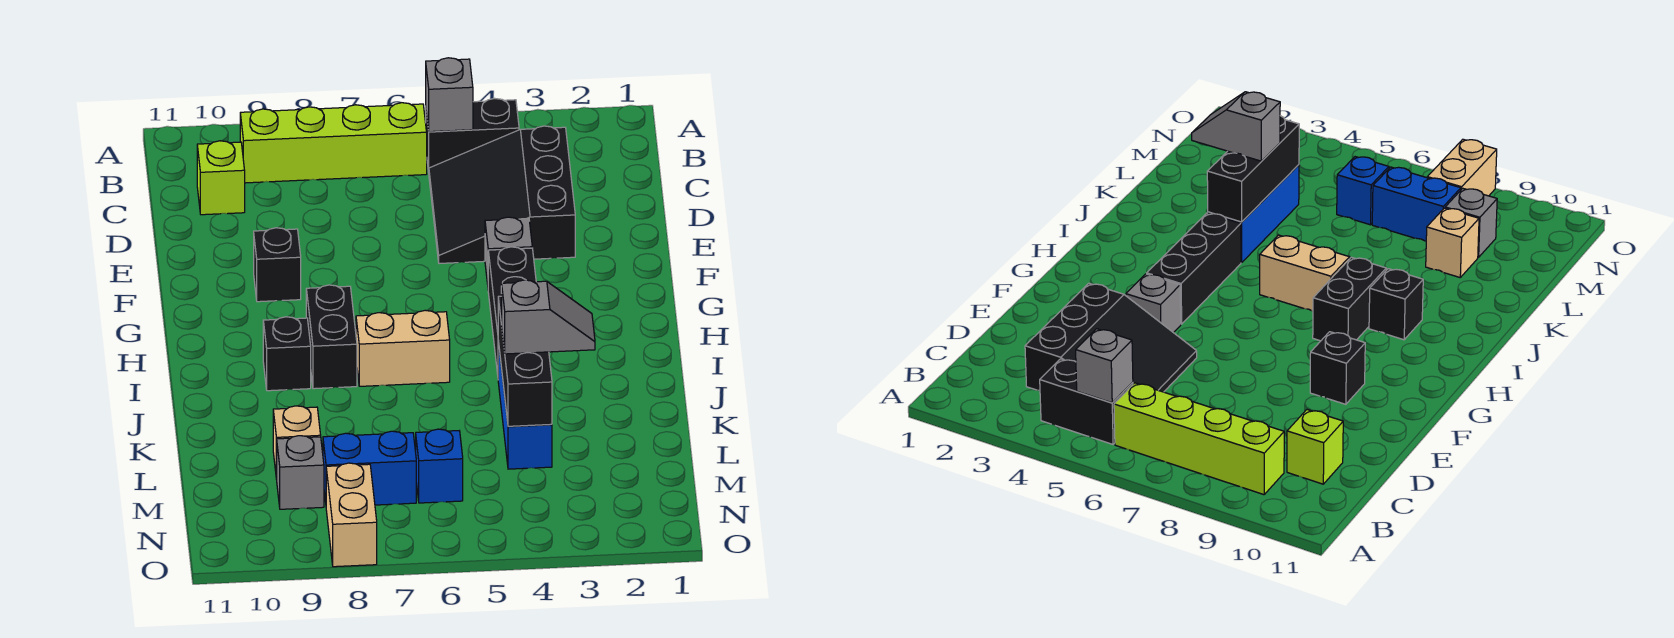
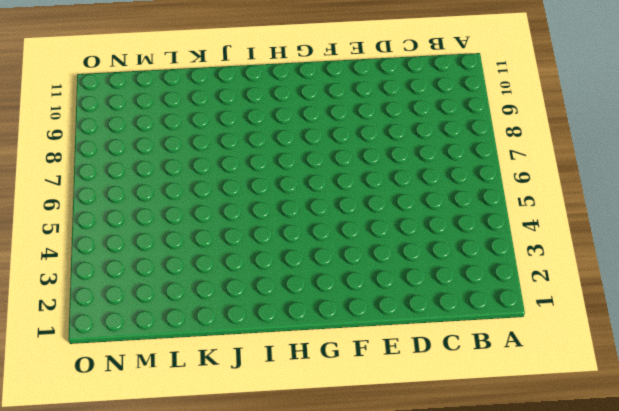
none -> black 1x2 brick [426,98,519,172]
none -> lime 1x4 brick [240,103,427,183]
none -> black 3x3 slope [429,126,575,263]

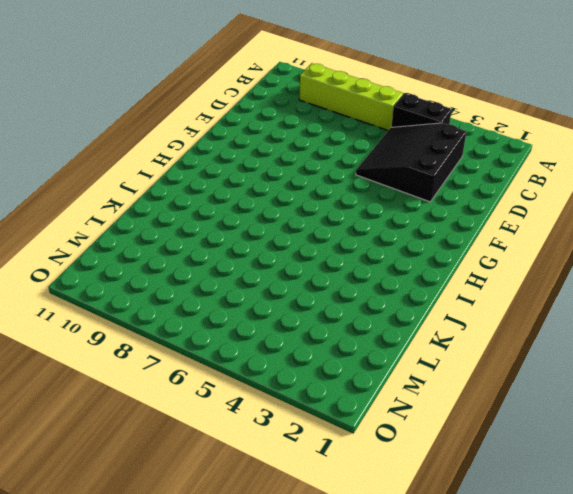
none -> lime 1x1 brick [197,141,245,215]
none -> grey 1x1 brick [485,217,532,284]
none -> black 1x1 brick [254,228,301,302]

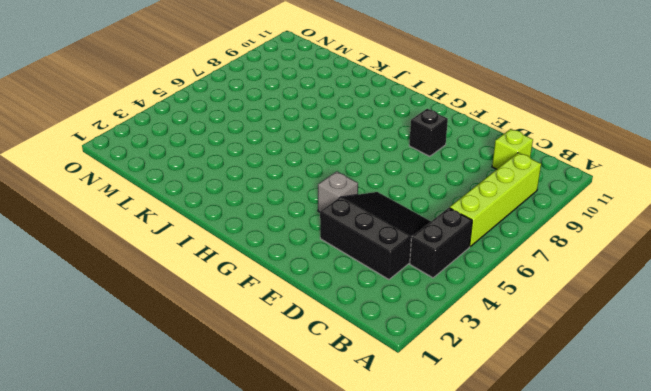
none -> black 1x3 brick [488,247,536,374]
none -> black 1x2 brick [306,285,357,389]
none -> tan 1x2 brick [356,310,450,386]

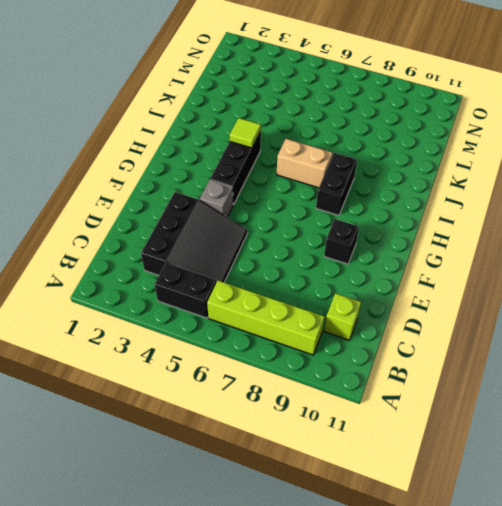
lime 1x1 tile [229,118,261,148] -> none
none -> black 1x1 brick [263,317,311,391]
none -> blue 1x3 brick [498,341,552,469]
none -> tan 1x1 brick [273,406,321,479]

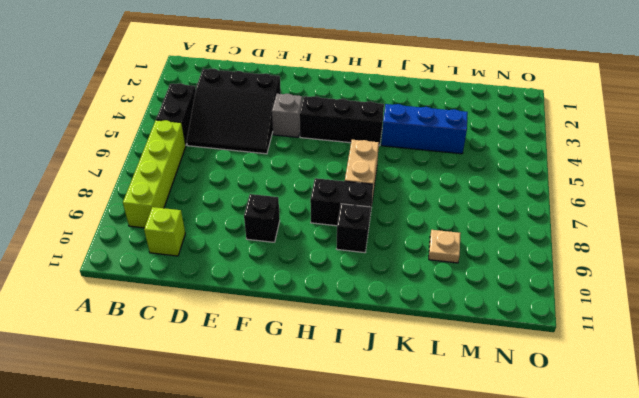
tan 1x1 plate [429,230,461,263] -> tan 1x1 brick [273,406,321,479]
none -> blue 1x1 brick [416,429,463,503]
none -> blue 1x2 brick [323,431,416,505]
none -> grey 1x1 brick [277,436,324,509]

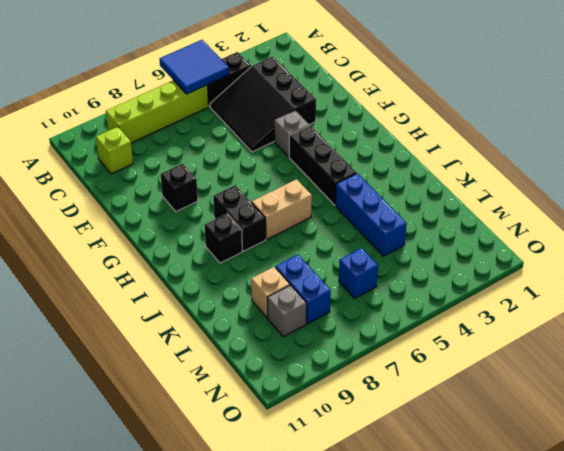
blue 2x2 tile [160,40,229,94] -> grey 1x1 brick [426,58,473,132]
blue 1x2 brick [275,255,331,324] -> blue 1x2 brick turned to [323,431,416,505]
none -> tan 1x2 brick [326,463,377,567]
none -> black 1x3 brick [498,296,552,426]
none -> grey 1x2 slope [501,280,595,354]

